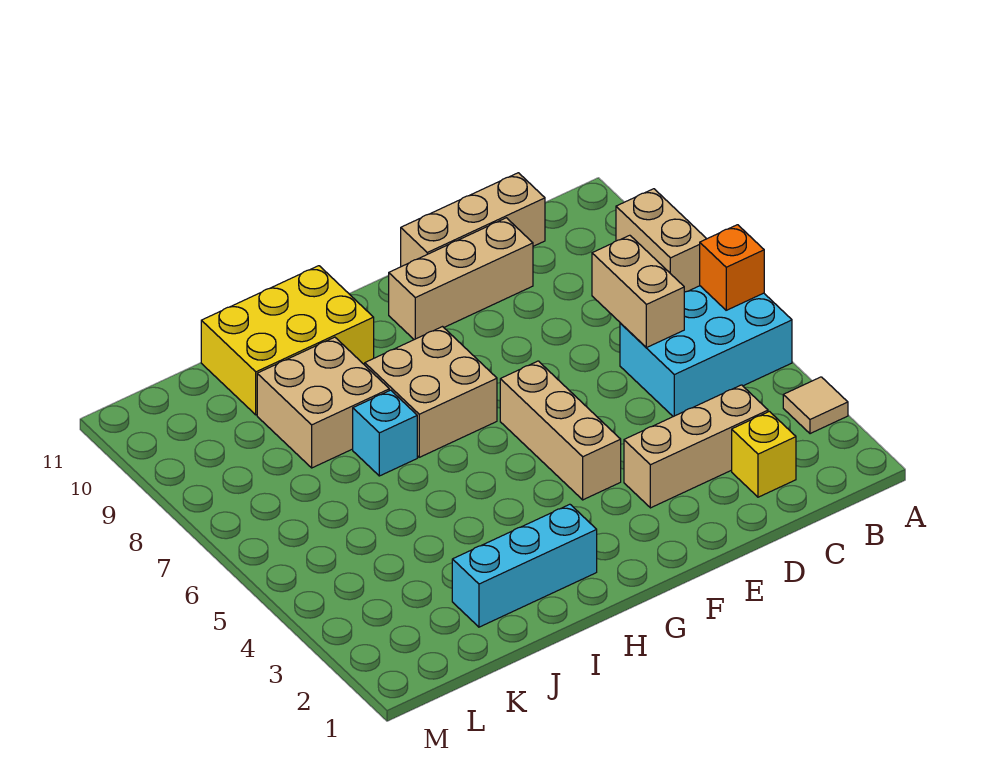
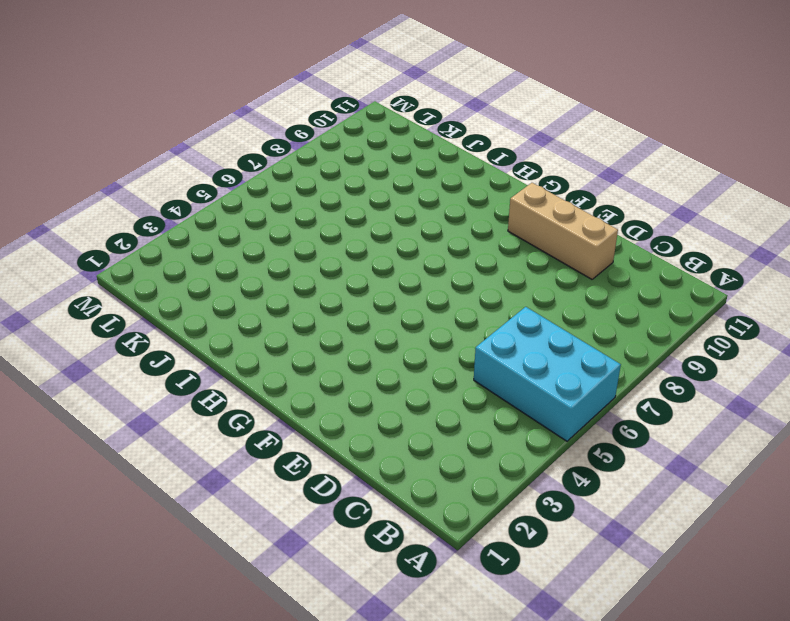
none -> tan 1x1 tile [783,377,848,434]
none -> tan 1x2 brick [616,189,706,292]
none -> yellow 1x1 brick [732,411,796,497]

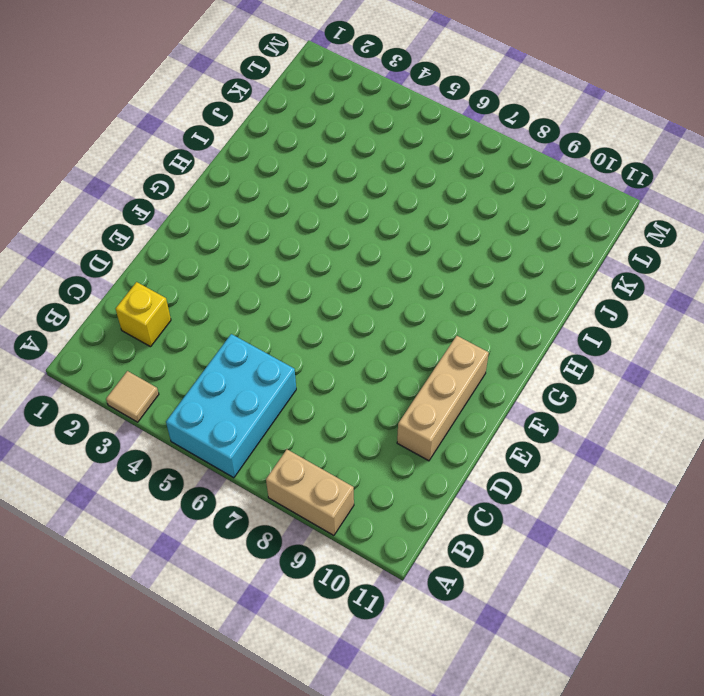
none -> tan 1x3 brick [624,385,768,508]
none -> tan 1x3 brick [401,173,545,267]
none -> tan 1x3 brick [500,361,621,500]

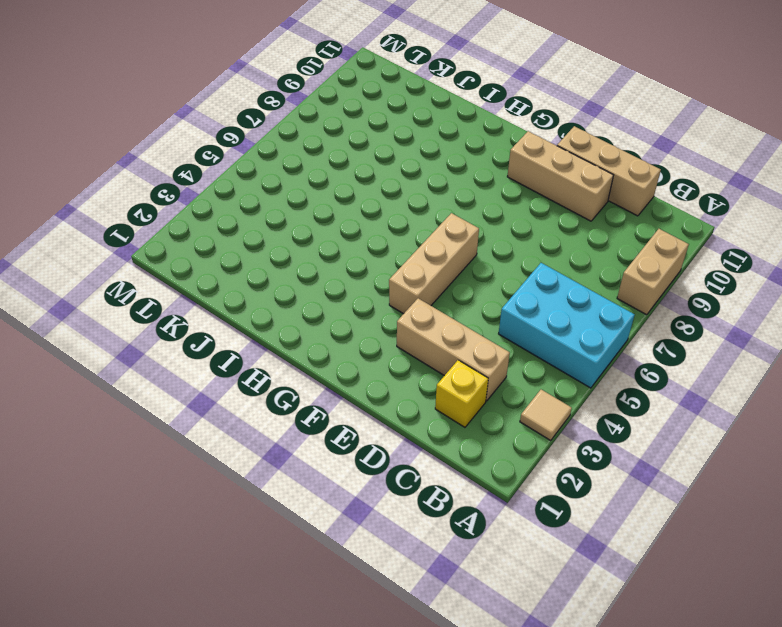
none -> tan 2x2 brick [365,327,497,457]
none -> cyan 1x3 brick [452,504,597,627]
none -> yellow 2x3 brick [201,266,374,415]

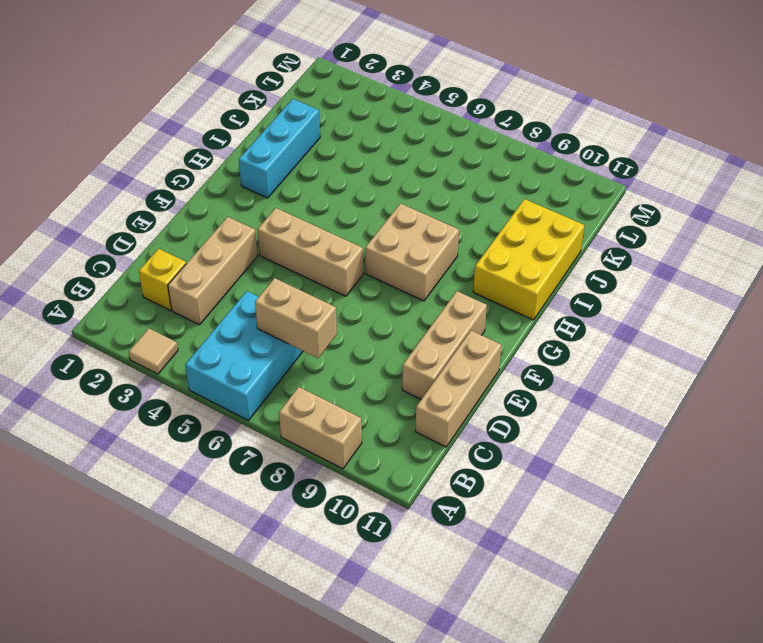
none -> cyan 1x1 brick [353,390,417,476]
none -> tan 2x2 brick [257,337,389,468]
none -> orange 1x1 brick [700,225,764,310]

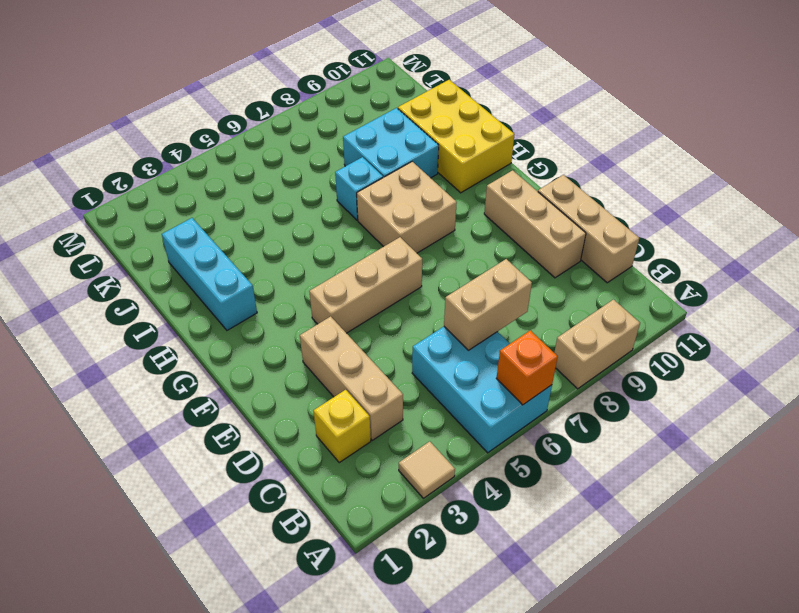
cyan 2x2 brick [343,108,439,178] -> tan 2x2 brick [257,337,389,468]

